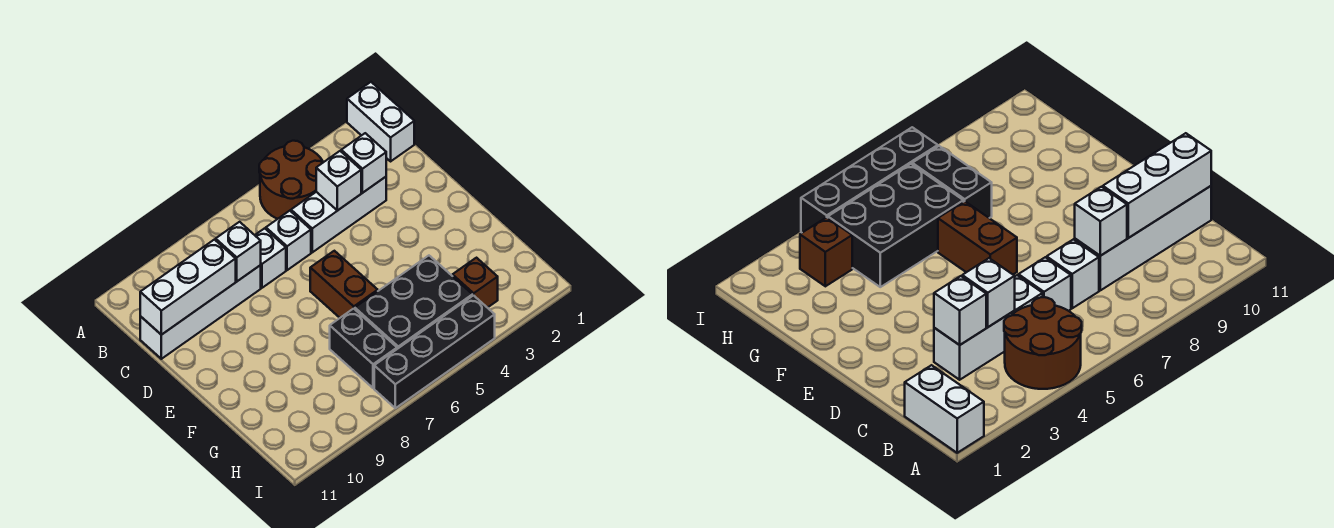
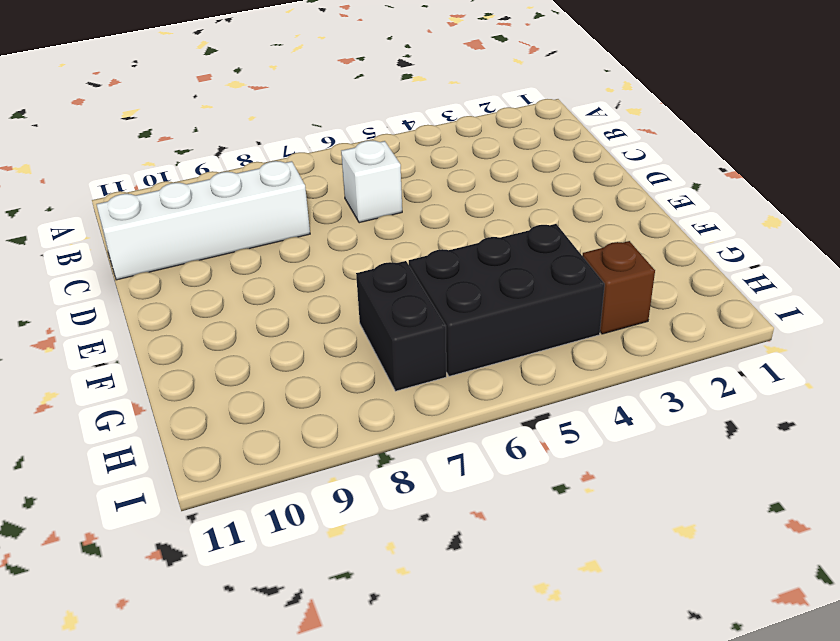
none -> white 1x2 brick [347,82,414,161]
none -> brown 2x2 round brick [259,141,323,219]
none -> white 1x3 brick [291,177,386,252]

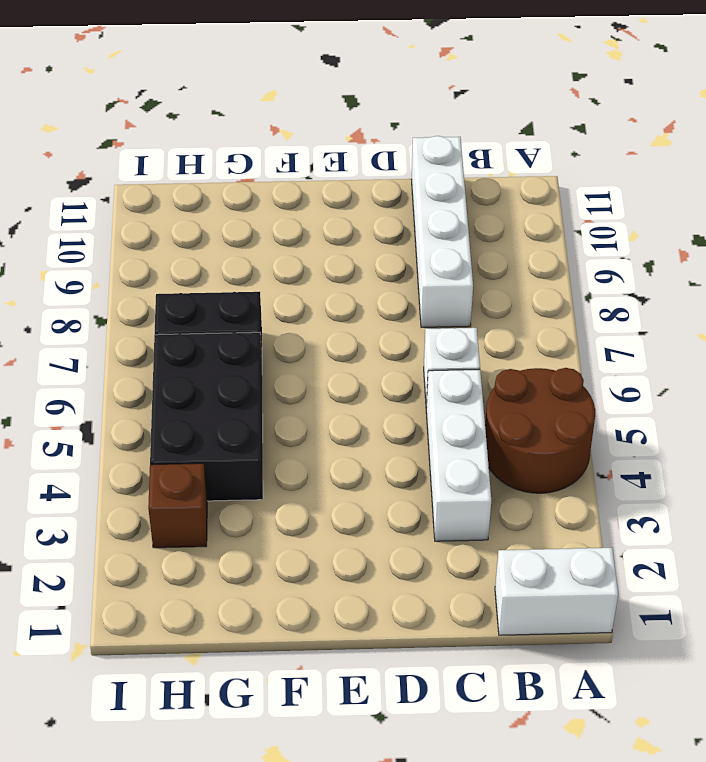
none -> white 1x1 brick [255,228,286,288]
none -> brown 1x2 brick [310,251,378,318]
none -> black 1x4 brick [374,295,495,408]

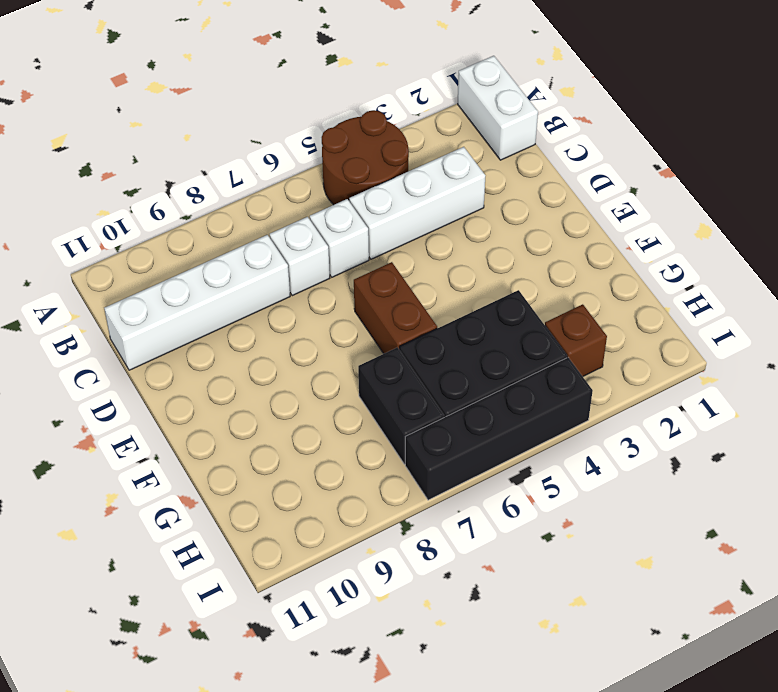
none -> white 1x1 brick [341,133,386,193]
none -> white 1x1 brick [316,151,361,211]
none -> white 1x1 brick [216,222,261,281]

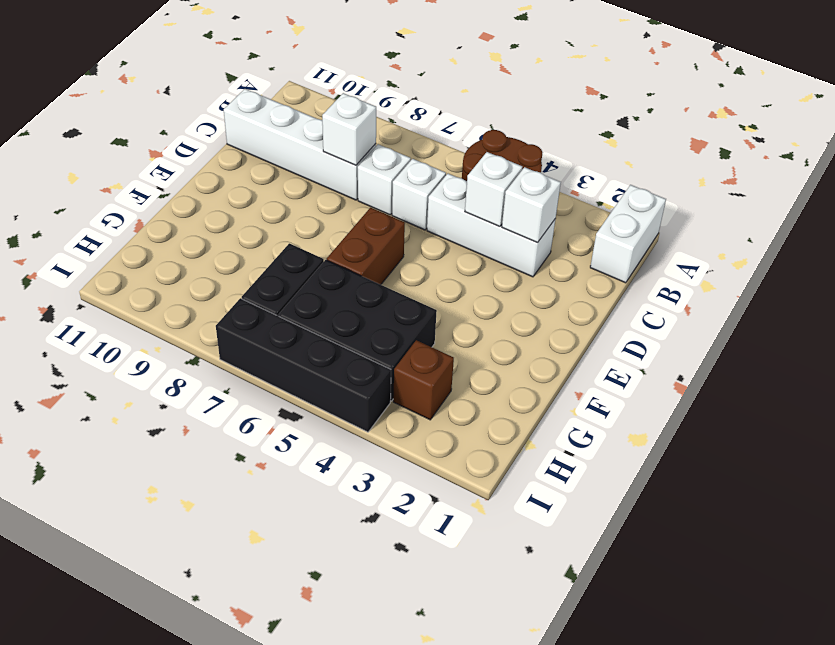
none -> white 1x3 brick [140,240,236,335]

